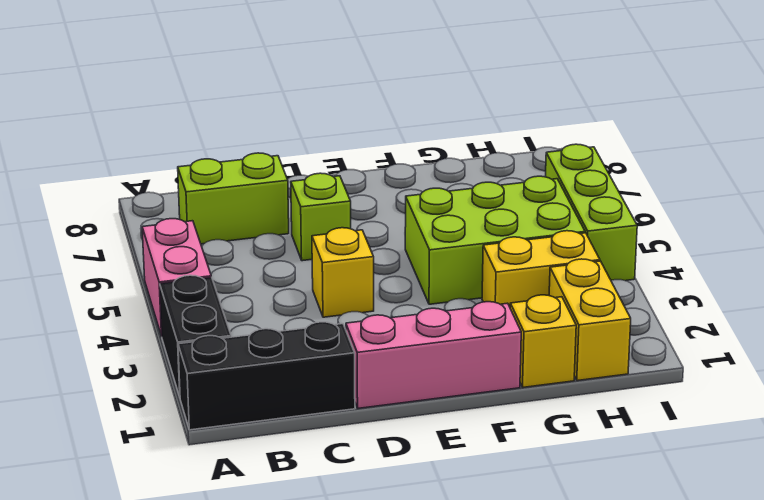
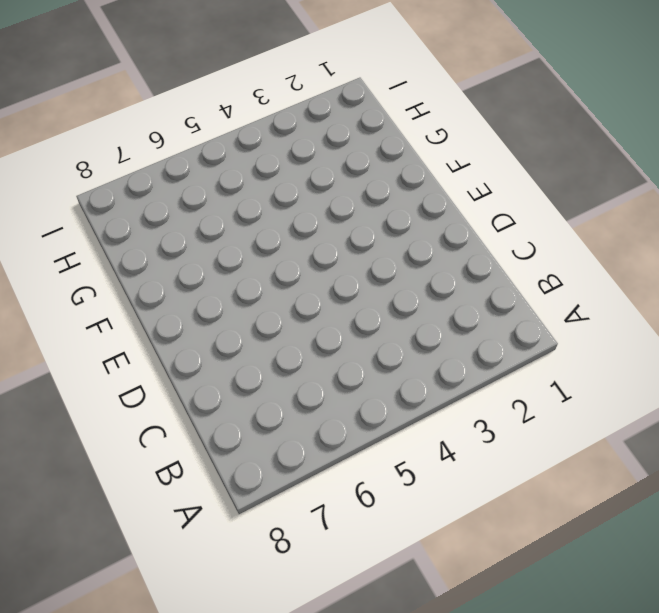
none -> black 1x3 brick [178,322,355,430]
none -> black 1x2 brick [160,275,231,397]
none -> pink 1x2 brick [142,219,211,336]

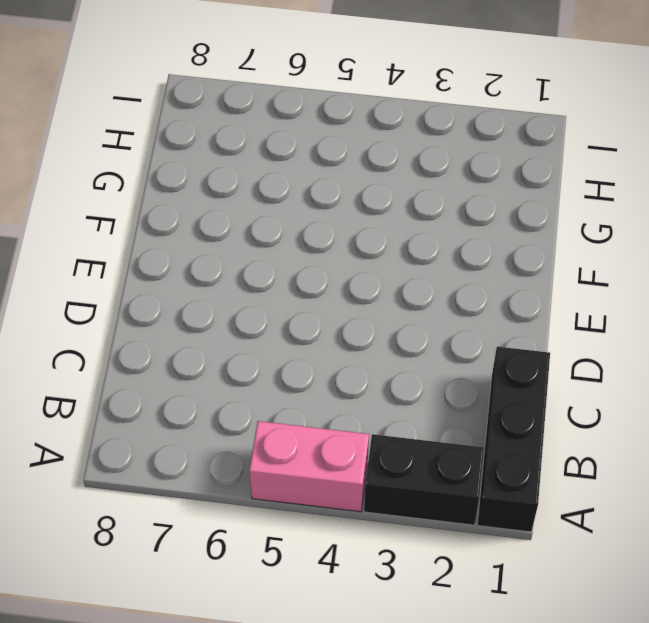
none -> lime 1x2 brick [178,153,289,244]
none -> pink 1x3 brick [346,302,521,408]
none -> yellow 1x1 brick [312,228,374,317]

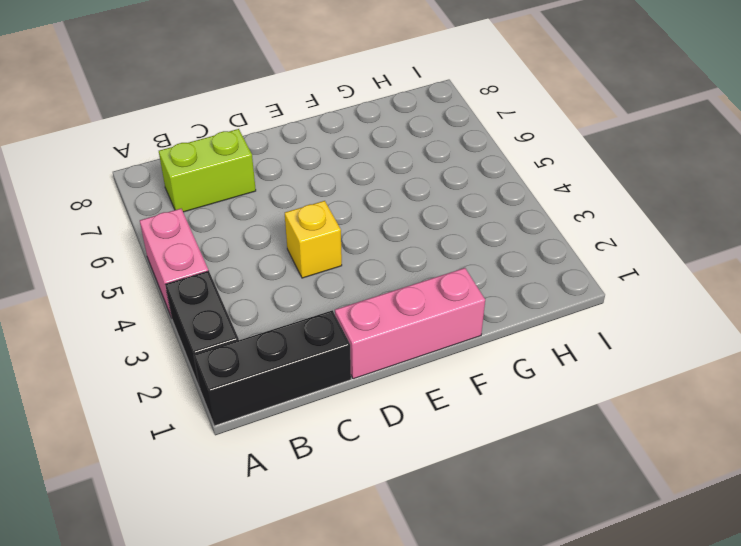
none -> lime 1x1 brick [291,173,351,261]
none -> lime 2x3 brick [405,176,585,304]
none -> yellow 1x1 brick [510,295,576,387]

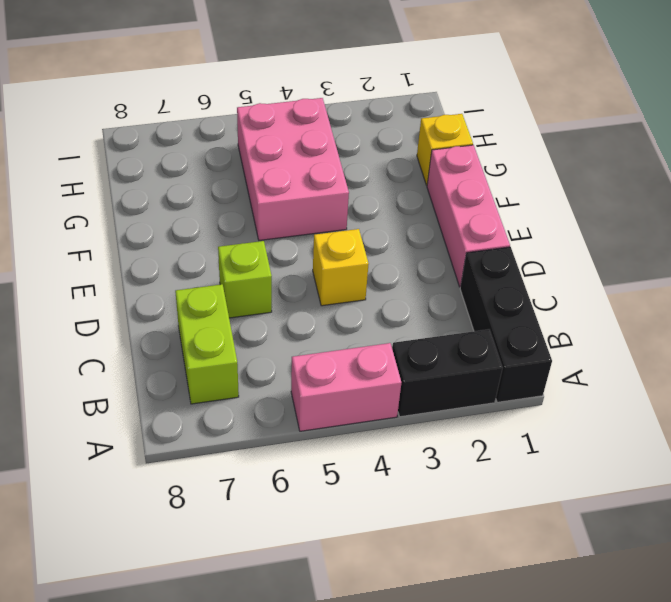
pink 2x3 brick [237,98,349,240] -> lime 2x3 brick [405,176,585,304]
none -> yellow 1x2 brick [482,231,600,307]
none -> yellow 1x2 brick [549,259,631,381]
none -> lime 1x3 brick [546,144,637,281]

